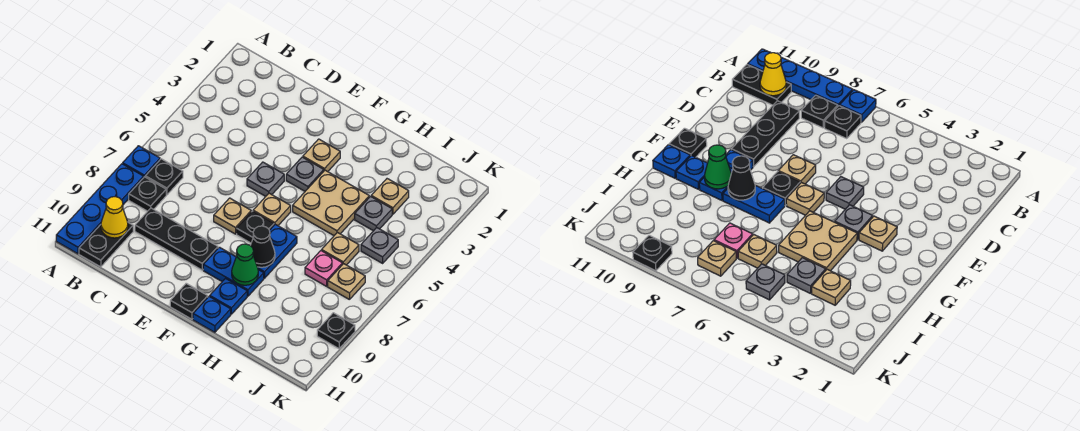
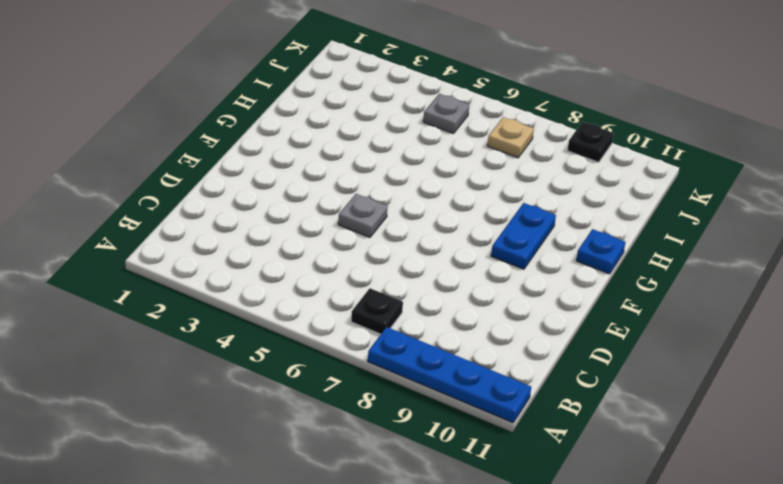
none -> blue 1x1 plate [123,146,160,177]
none -> black 1x1 plate [129,177,166,211]
none -> black 1x2 plate [79,223,133,267]

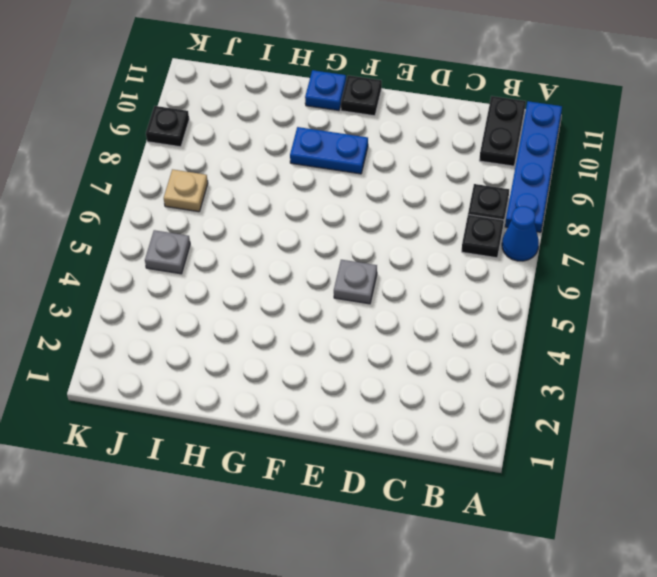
blue 1x1 cone [502,206,539,261] -> blue 1x1 plate [123,146,160,177]
none -> black 1x3 plate [135,208,218,270]
none -> tan 1x1 plate [214,198,251,234]
none -> tan 1x1 plate [303,139,340,172]

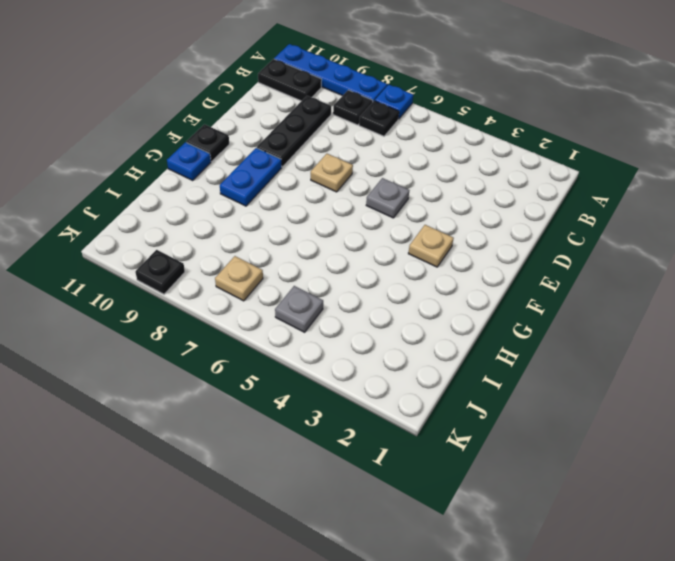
none -> grey 1x1 plate [286,157,324,191]
none -> tan 1x1 plate [253,193,291,225]
none -> black 1x1 plate [237,211,274,243]

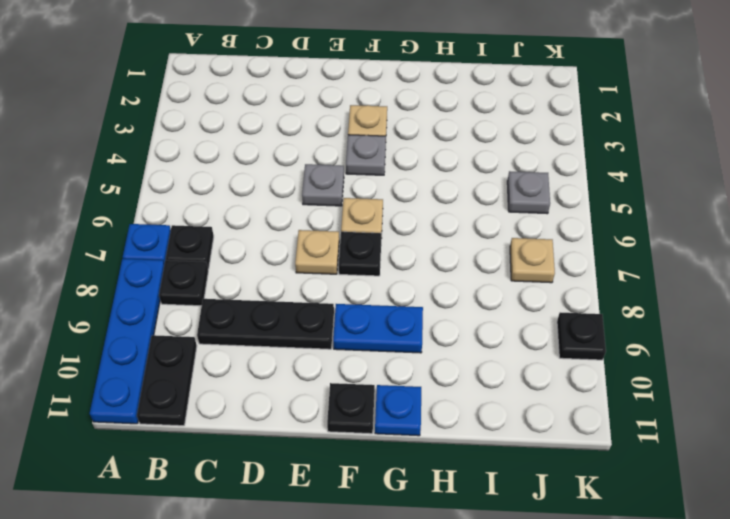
none -> tan 2x2 plate [293,170,369,235]
none -> blue 1x2 plate [258,224,297,278]
none -> blue 1x1 plate [210,278,247,314]

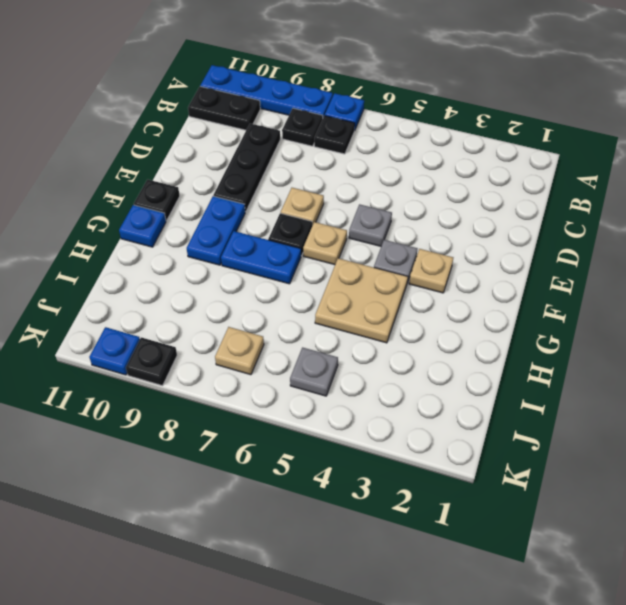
blue 1x1 plate [89,327,140,375] -> blue 1x1 plate moved to [210,278,247,314]
none -> tan 1x1 plate [371,179,409,214]
none -> grey 1x1 plate [355,196,392,231]
none -> tan 1x1 plate [322,233,359,265]

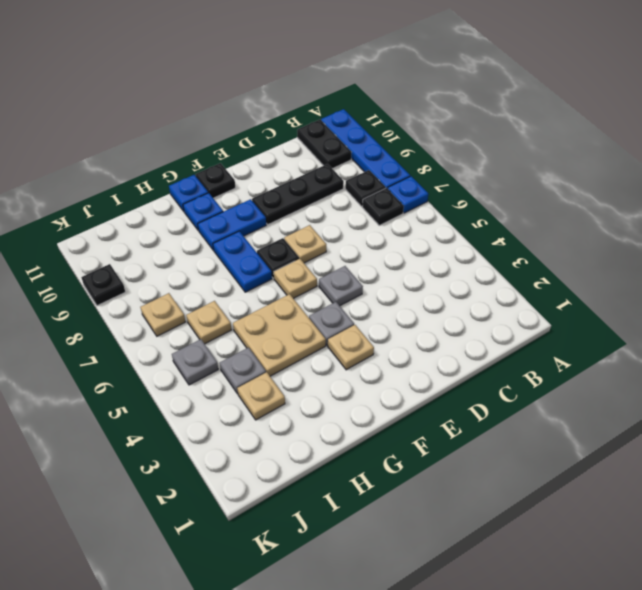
none -> pink 1x1 plate [305,251,342,286]
none -> yellow 1x1 cone [101,197,128,238]
none -> black 1x1 cone [250,226,275,267]

